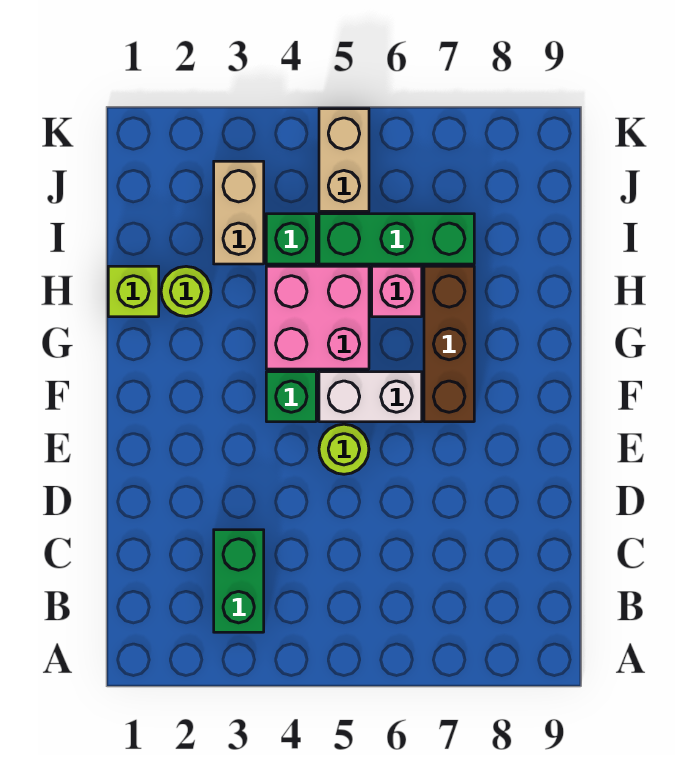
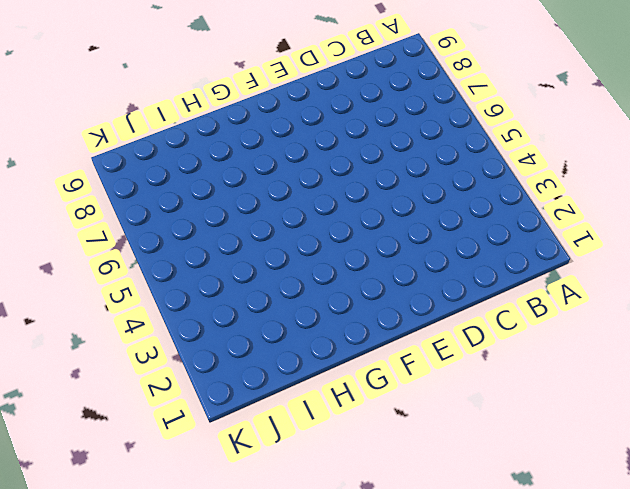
none -> green 1x2 brick [214,530,264,632]
none -> lime 1x1 round brick [319,424,369,474]
none -> green 1x1 brick [266,372,316,422]

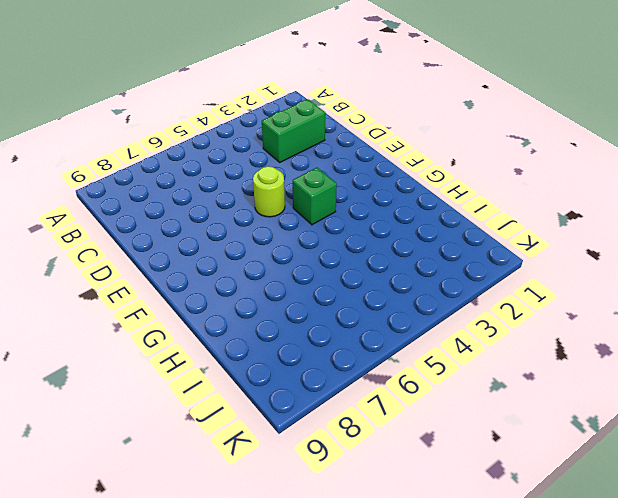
green 1x2 brick [262,99,325,162] -> green 1x2 brick turned to [214,530,264,632]
none -> white 1x2 brick [319,372,422,422]
none -> brown 1x3 brick [424,266,474,422]
none -> pink 2x2 brick [266,266,369,369]

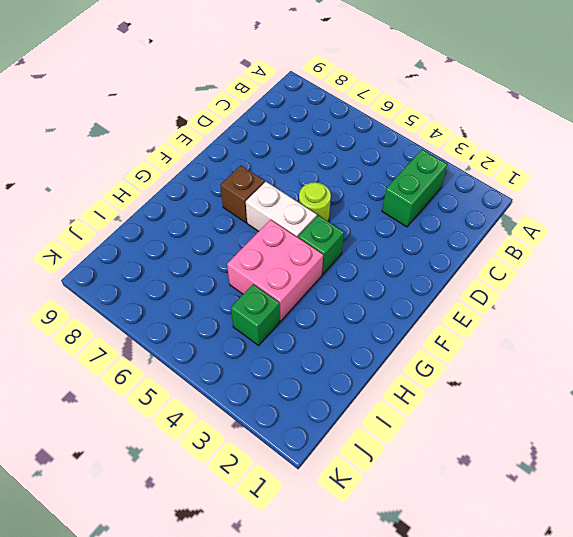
brown 1x1 brick [220,165,265,223] -> brown 1x3 brick [424,266,474,422]
none -> lime 1x1 brick [108,266,159,317]
none -> lime 1x1 round brick [161,266,211,316]
none -> pink 1x1 brick [372,266,422,317]

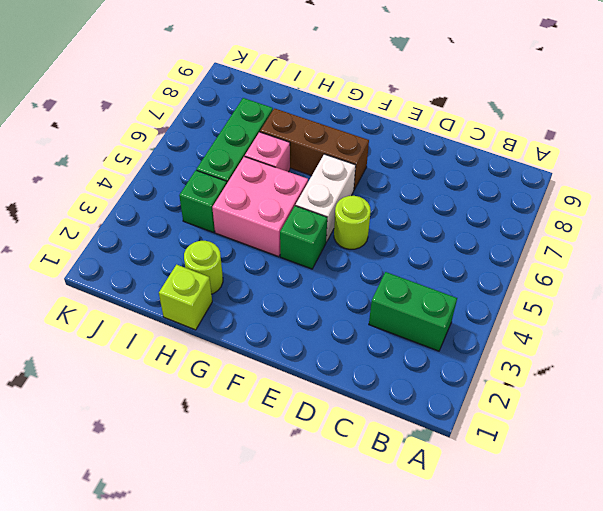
none -> tan 1x2 brick [214,161,264,264]
none -> tan 1x2 brick [319,109,369,211]

